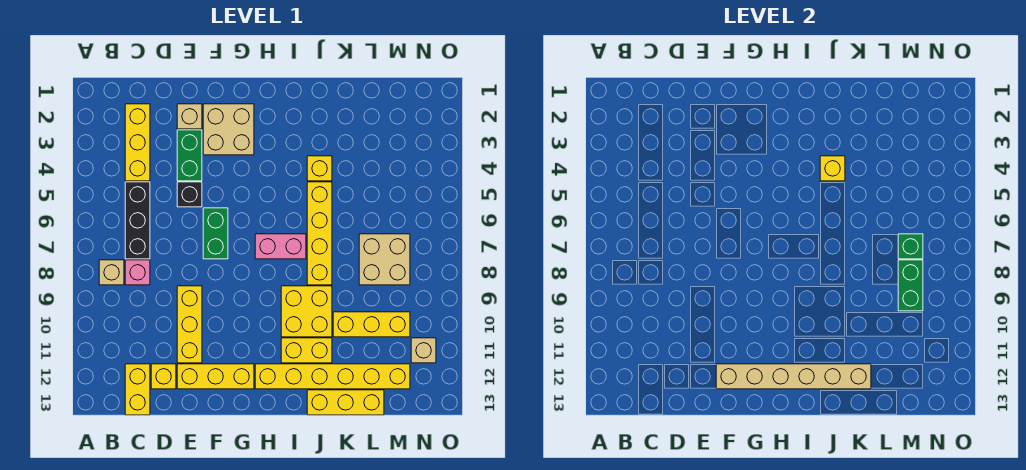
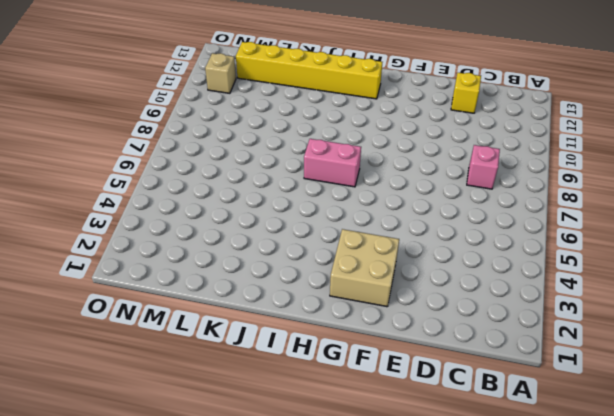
none -> tan 1x1 brick [99,260,124,285]
none -> yellow 1x3 brick [125,104,150,181]
none -> black 1x3 brick [125,182,150,259]

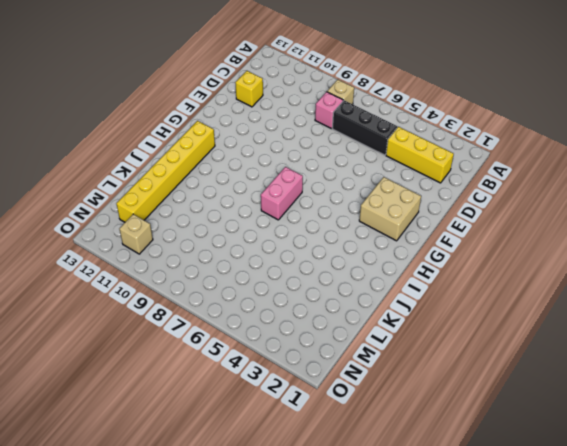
none -> yellow 1x2 brick [125,364,150,415]
none -> tan 1x1 brick [177,104,202,129]
none -> green 1x2 brick [177,130,202,181]

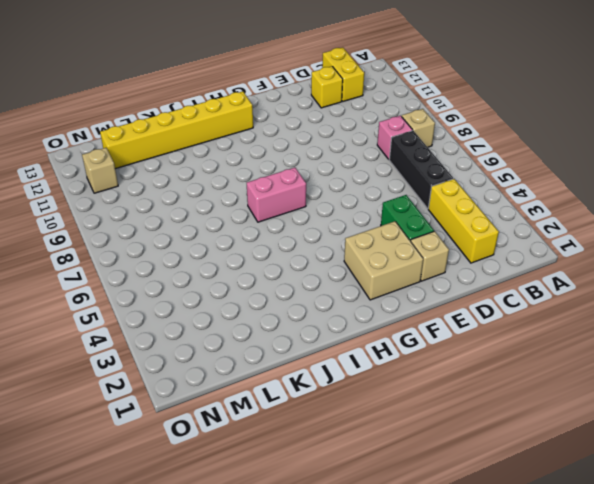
none -> black 1x1 brick [177,182,202,207]
none -> yellow 1x3 brick [177,286,202,363]
none -> yellow 1x3 brick [177,364,254,389]

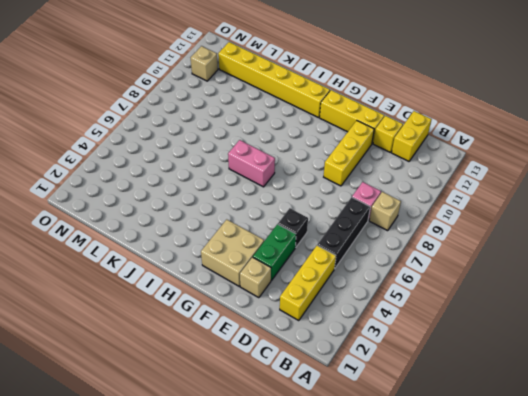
none -> green 1x2 brick [203,208,228,259]
none -> yellow 2x2 brick [281,286,332,337]
none -> yellow 1x2 brick [281,338,332,363]

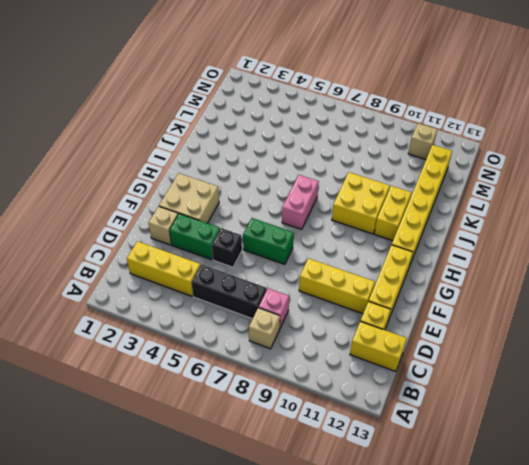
none -> yellow 1x1 brick [307,156,332,181]
none -> yellow 1x4 brick [307,182,332,285]
none -> yellow 1x3 brick [307,390,384,415]

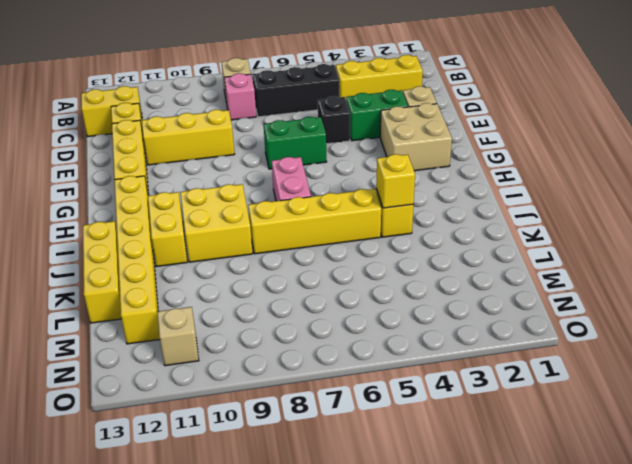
none -> yellow 1x3 brick [333,312,410,337]
none -> tan 2x2 brick [359,234,410,285]
none -> tan 1x6 brick [716,364,871,389]

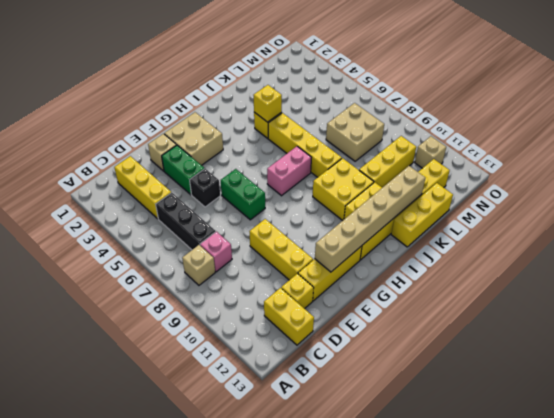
none -> green 1x1 brick [898,234,923,259]
none -> green 1x2 brick [898,260,923,311]

